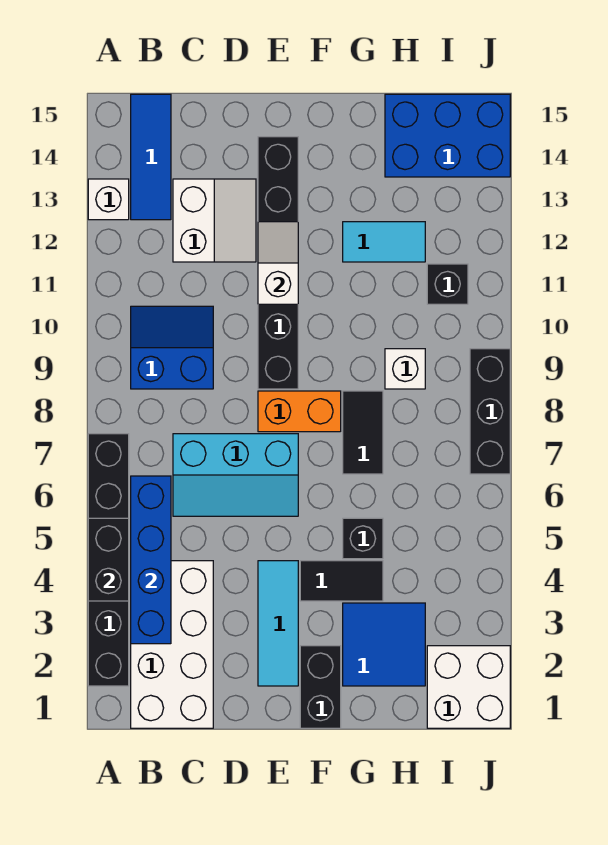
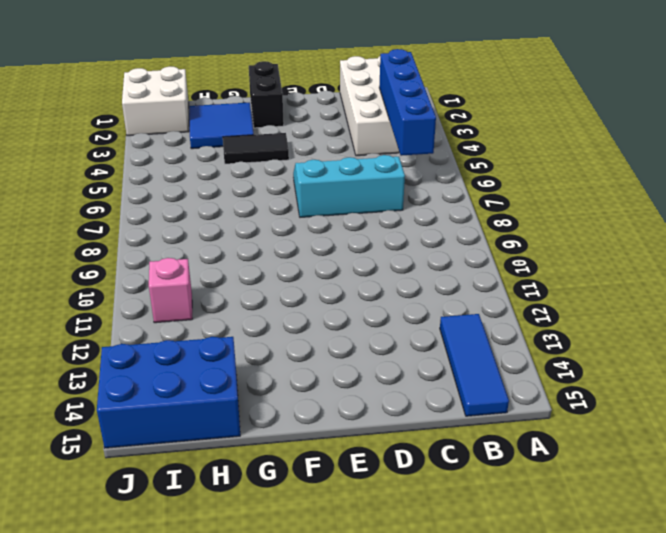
pink 1x1 brick [149,258,192,323] -> black 1x1 brick [427,264,468,304]
none -> black 1x6 brick [88,434,129,686]
none -> white 1x1 brick [88,179,129,220]
none -> blue 2x2 slope [131,306,213,389]

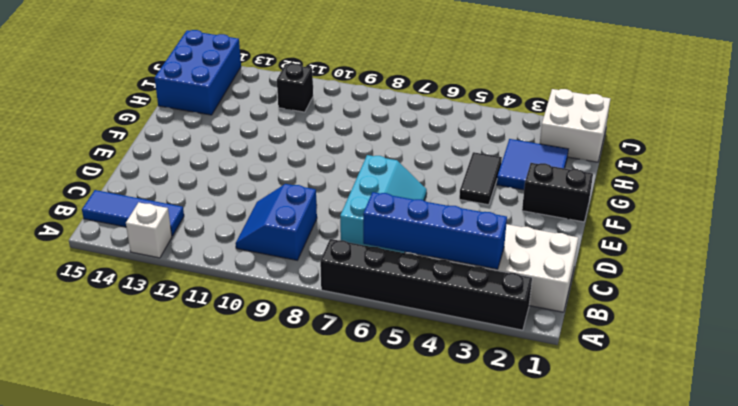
none -> white 2x2 slope [173,179,256,262]
none -> cyan 1x3 tile [258,561,298,686]
none -> orange 1x2 brick [258,391,341,432]

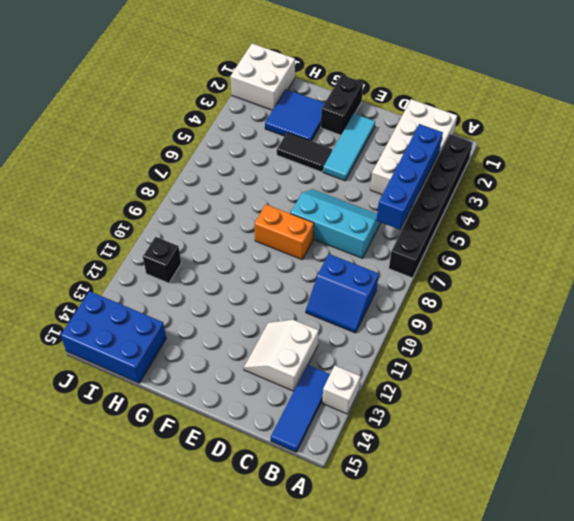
none -> black 1x6 brick [258,137,298,389]
none -> black 1x1 brick [343,518,383,559]
none -> black 1x2 tile [343,391,383,474]

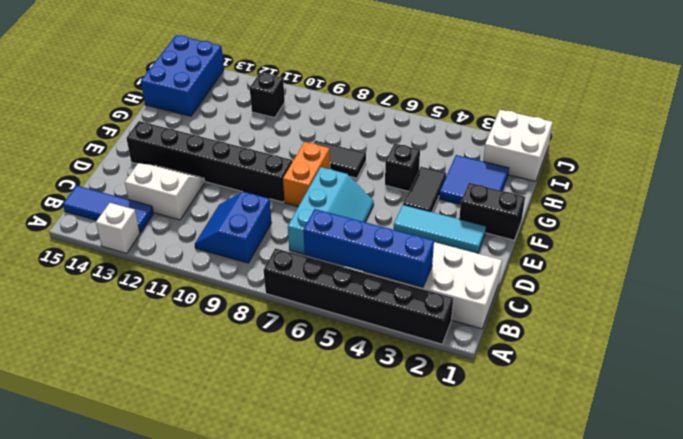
none -> cyan 1x2 tile [343,222,425,262]
none -> white 1x1 brick [385,349,425,389]
none -> black 1x3 brick [470,349,510,474]

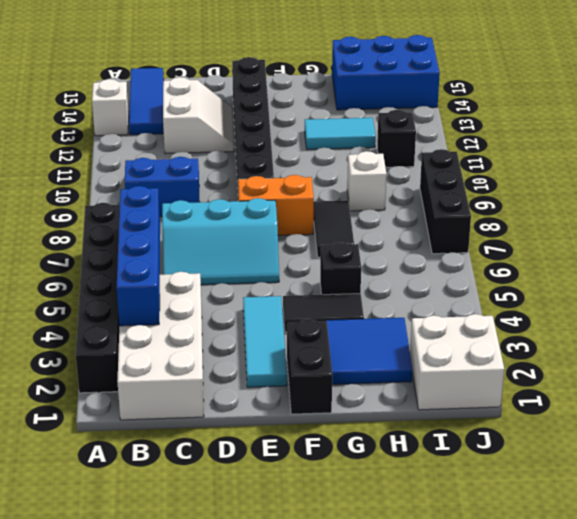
none -> black 1x2 brick [88,518,129,601]
none -> white 1x2 slope [258,222,298,304]

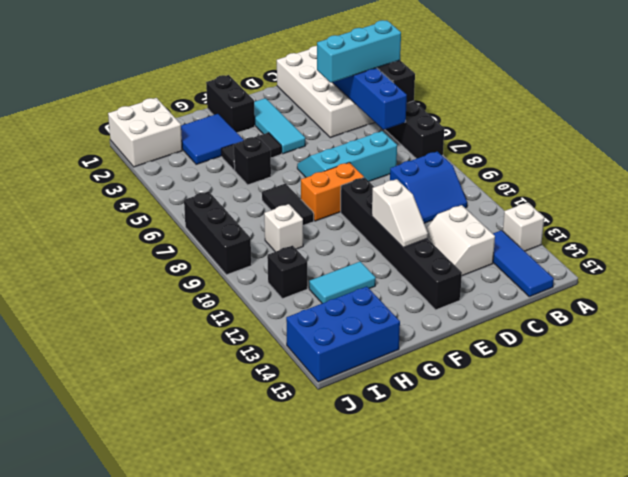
cyan 1x3 brick [317,20,401,83] -> none

